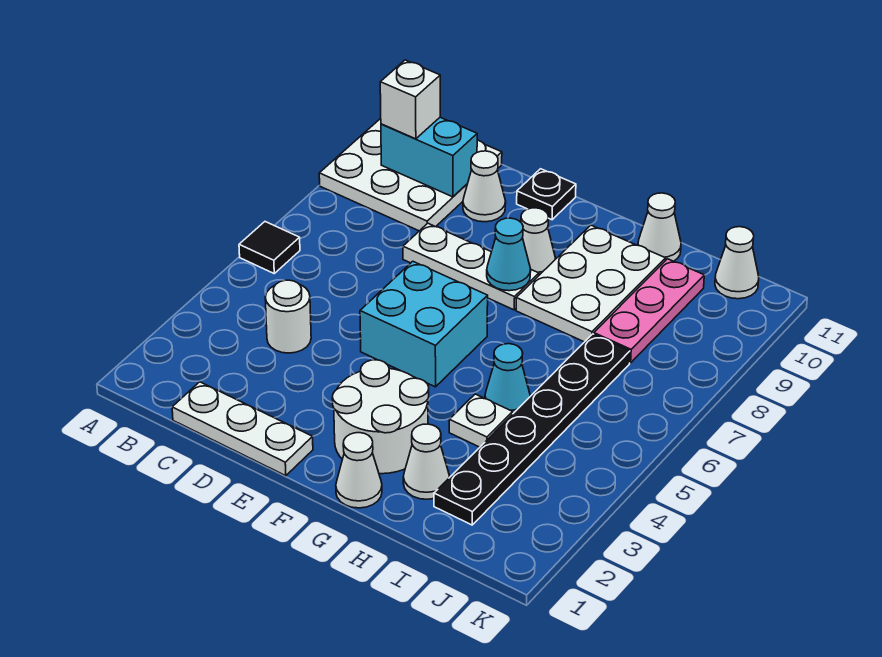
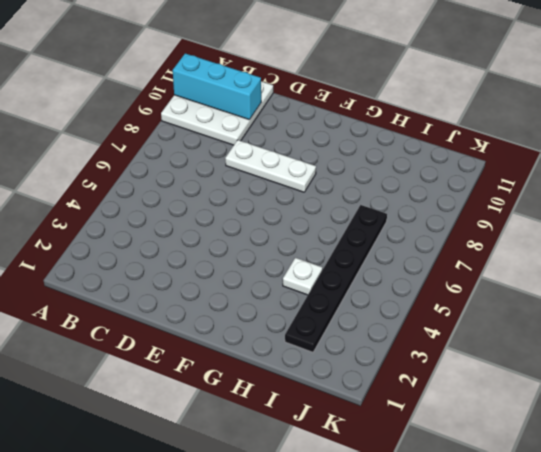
cyan 1x3 brick [173,53,261,120] -> cyan 1x2 brick [381,117,477,197]
none -> black 1x1 tile [239,222,300,273]
none -> white 1x3 plate [172,382,313,476]
none -> white 1x1 round brick [265,280,311,353]

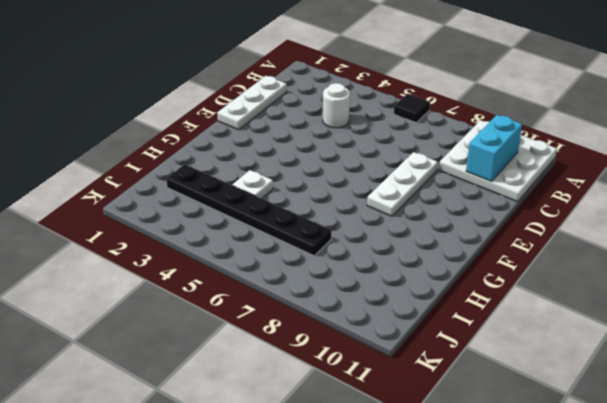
none -> white 1x1 cone [463,151,506,222]
none -> cyan 2x2 brick [360,261,488,387]
none -> black 1x1 plate [517,169,576,220]

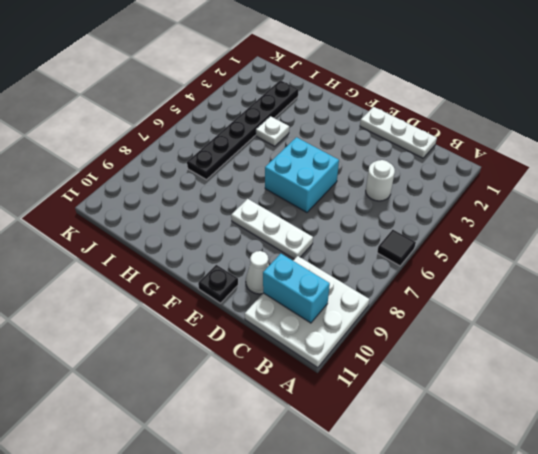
none -> white 2x2 round brick [332,360,429,474]
none -> white 1x1 cone [521,208,556,275]
none -> white 1x1 cone [336,433,382,508]

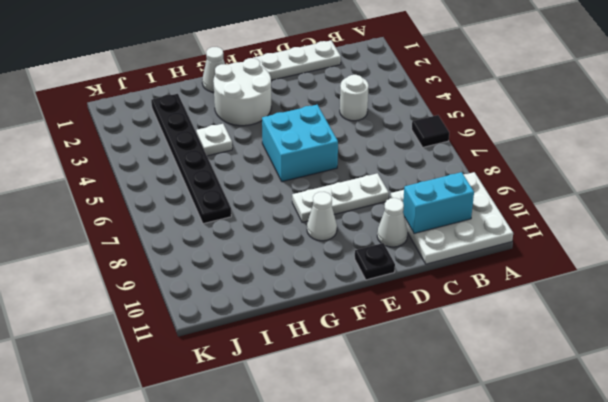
none -> white 2x3 plate [516,225,666,342]
none -> white 1x1 cone [403,424,449,499]
none -> cyan 1x1 cone [485,344,530,413]

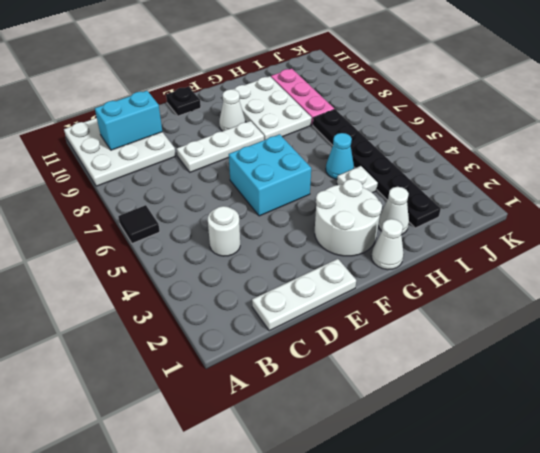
none -> white 1x1 cone [463,151,506,222]
none -> white 1x1 cone [638,193,681,261]
none -> white 1x1 cone [715,227,759,299]

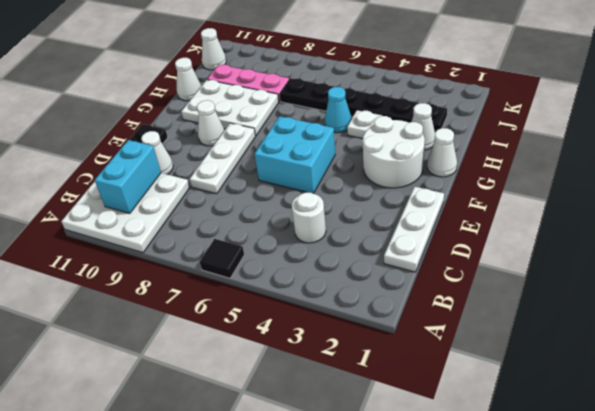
none -> cyan 1x1 cone [487,218,531,291]
none -> white 1x1 brick [380,60,440,139]

